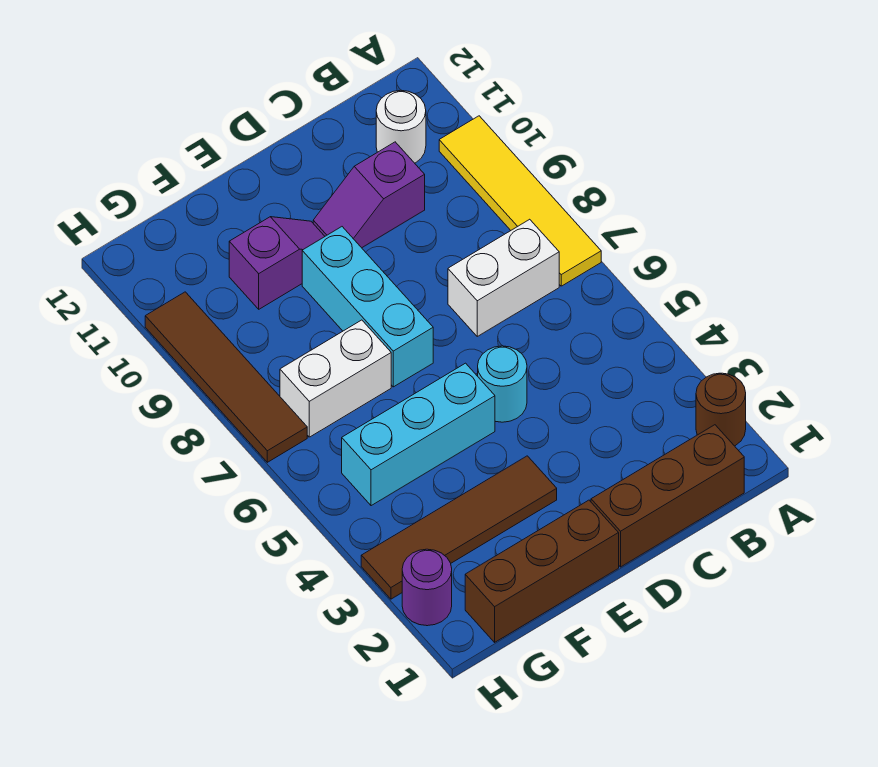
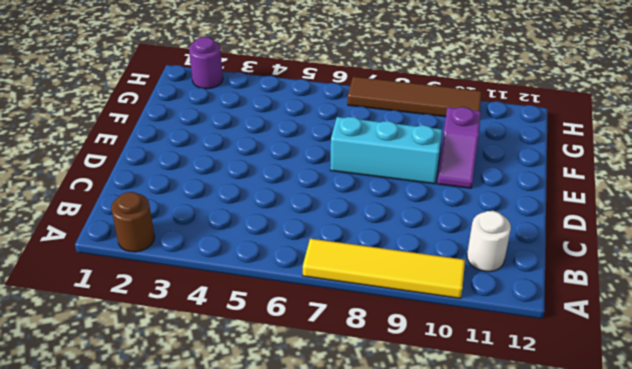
none -> brown 1x3 brick [591,425,744,567]
none -> white 1x2 brick [448,219,559,336]
none -> purple 1x2 slope [313,142,425,248]

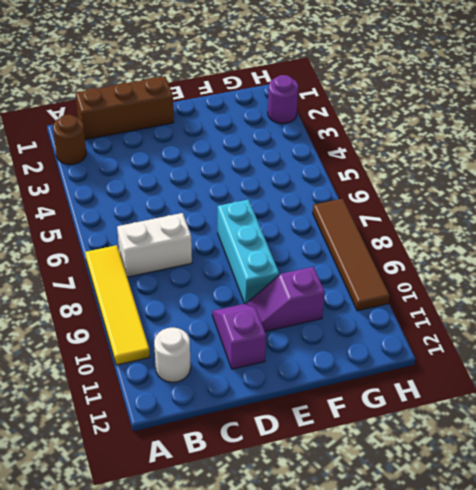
purple 1x2 slope [212,304,266,369] -> purple 1x2 slope turned to [313,142,425,248]
none -> cyan 1x1 round brick [478,346,527,422]
none -> brown 1x3 brick [465,500,619,642]
none -> brown 1x4 tile [361,456,557,599]

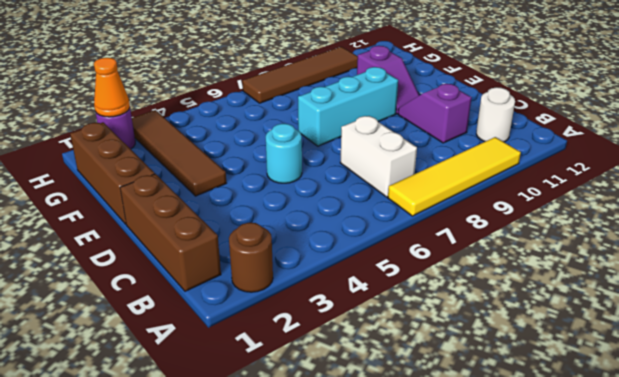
orange 1x1 cone [94,58,130,117] -> none
none -> cyan 1x3 brick [342,363,495,506]
none -> white 1x2 brick [280,320,391,437]

